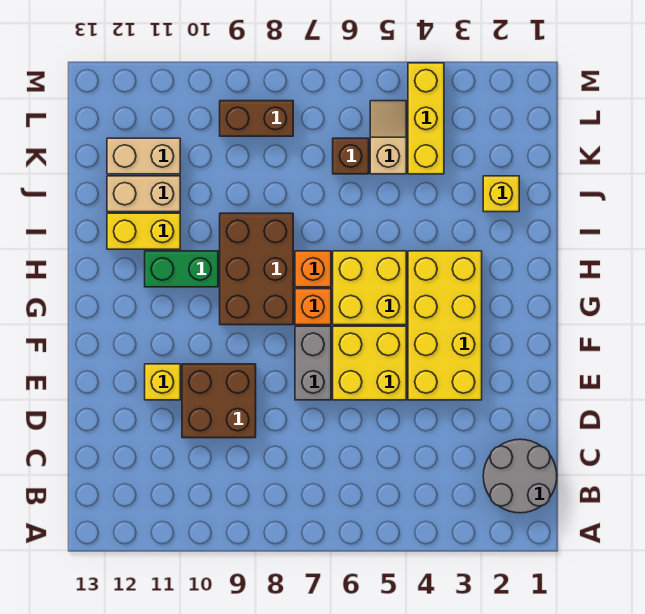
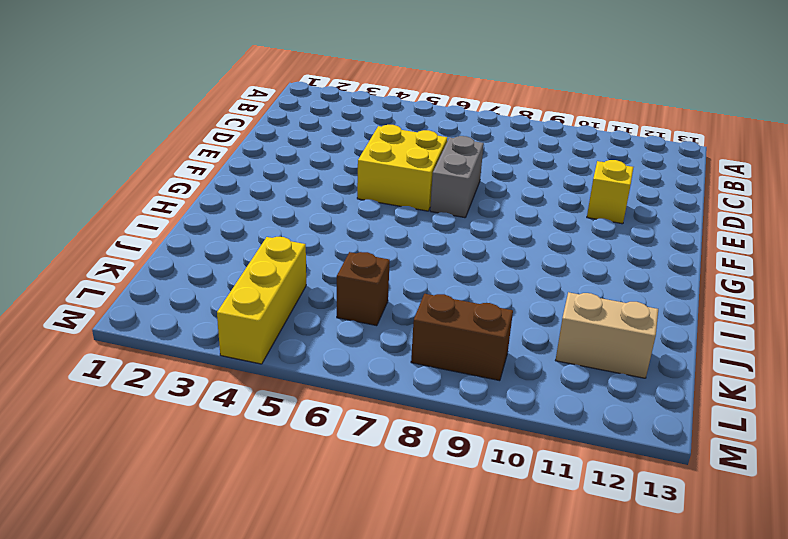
none -> grey 2x2 round brick [483,439,557,513]
none -> brown 2x2 brick [182,364,256,438]
none -> yellow 2x4 brick [408,251,482,400]

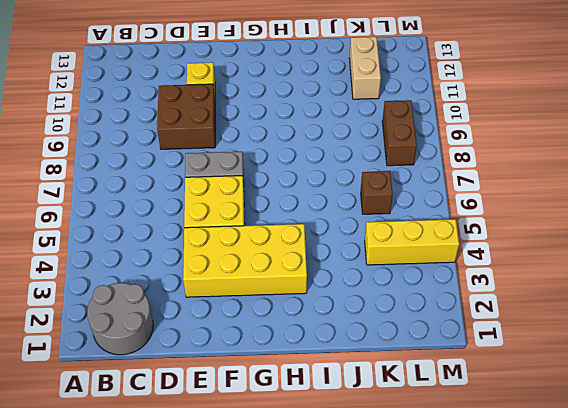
none -> yellow 2x2 brick [333,251,406,325]
none -> orange 1x1 brick [295,289,331,325]
none -> brown 2x3 brick [220,213,293,325]

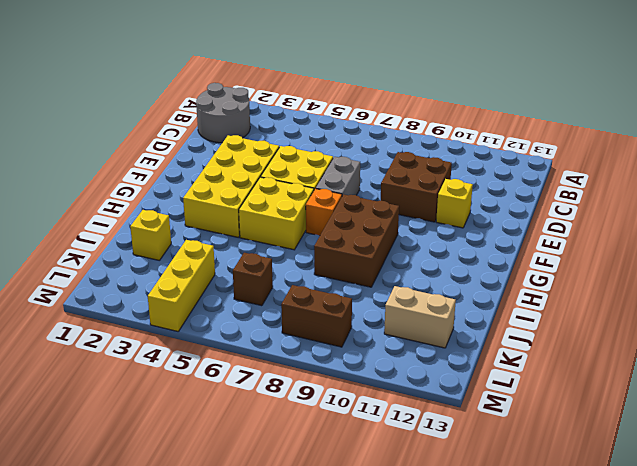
none -> orange 1x1 brick [295,251,331,287]
none -> green 1x2 brick [145,251,218,287]
none -> yellow 1x2 brick [107,213,180,249]

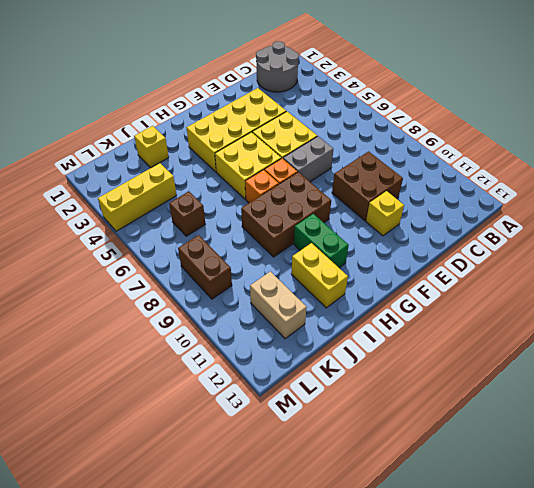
none -> tan 1x2 brick [107,176,180,212]
none -> tan 1x2 slope [370,101,406,174]

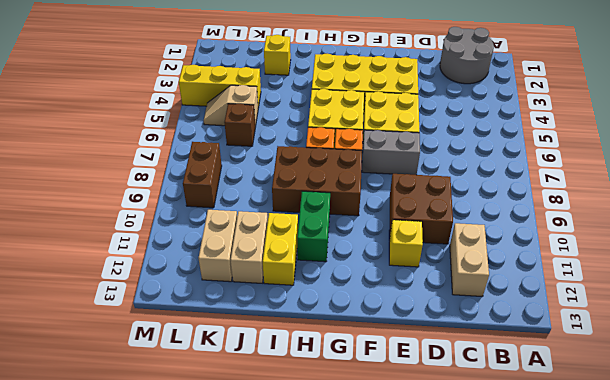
tan 1x2 brick [450,223,489,297] -> none

